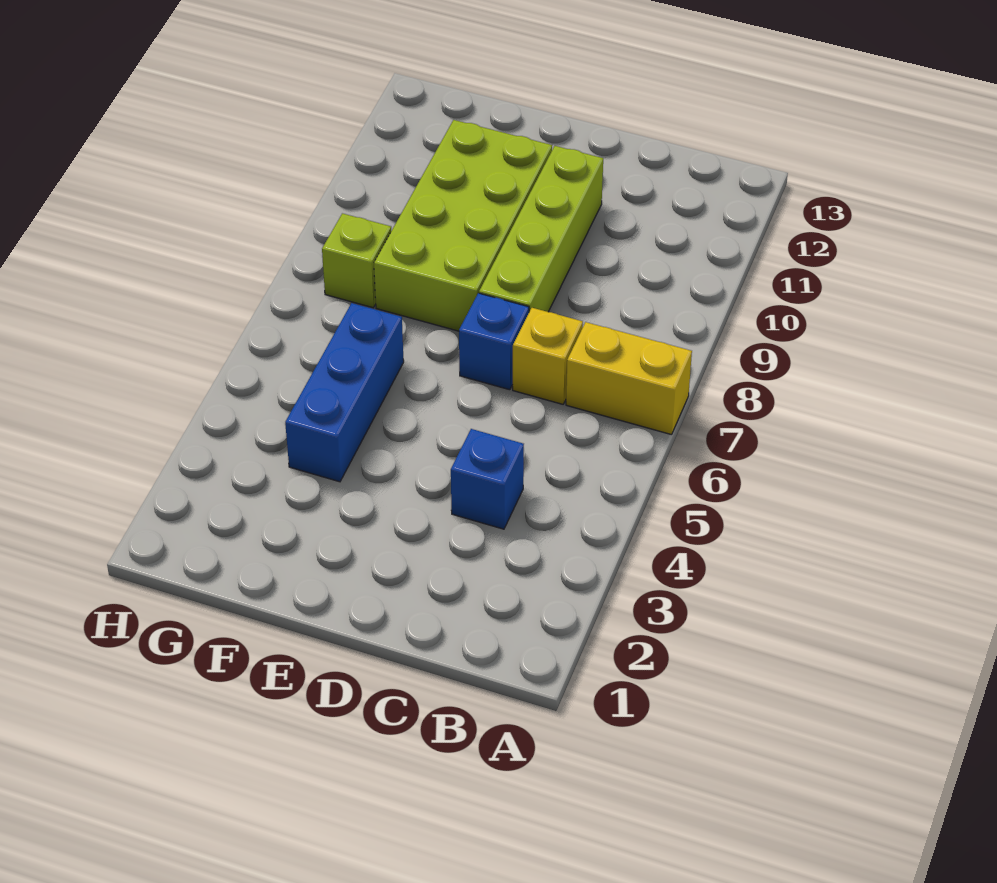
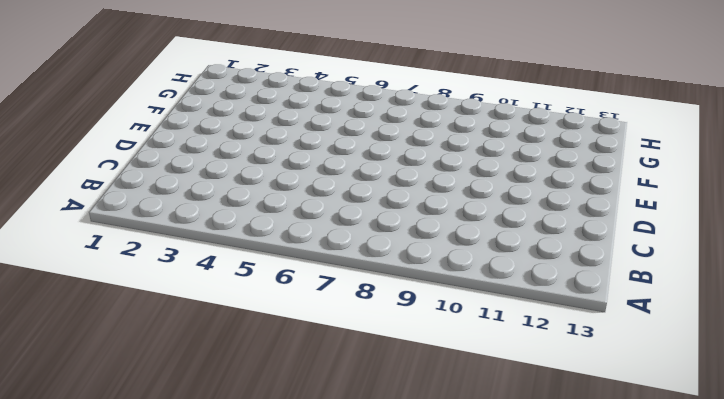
none -> yellow 1x2 brick [566,322,692,435]
none -> blue 1x1 brick [451,429,524,529]

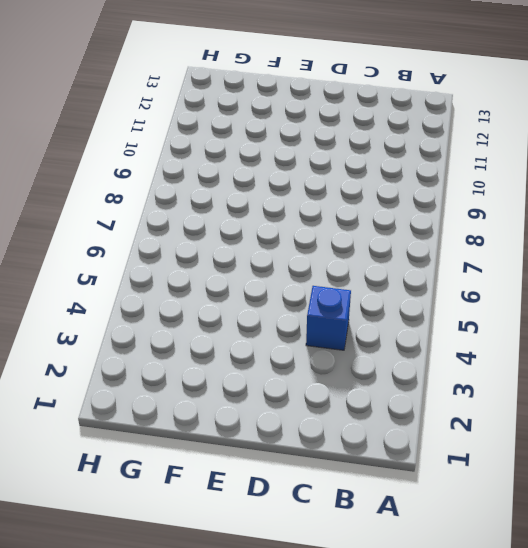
none -> yellow 1x2 brick [566,322,692,435]
none -> yellow 1x1 brick [513,308,583,404]

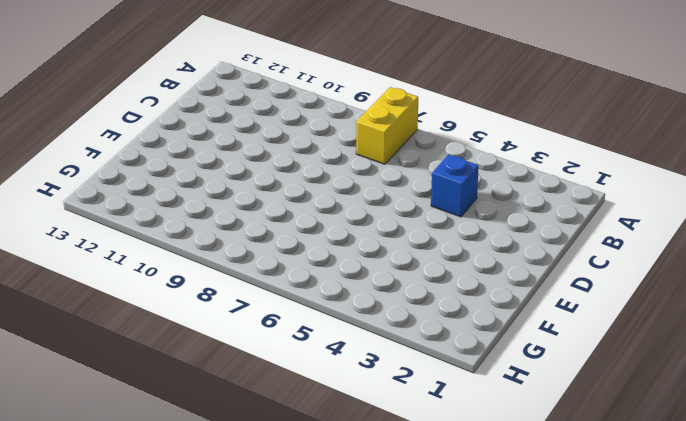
none -> yellow 1x1 brick [513,308,583,404]
none -> blue 1x1 brick [459,293,529,390]

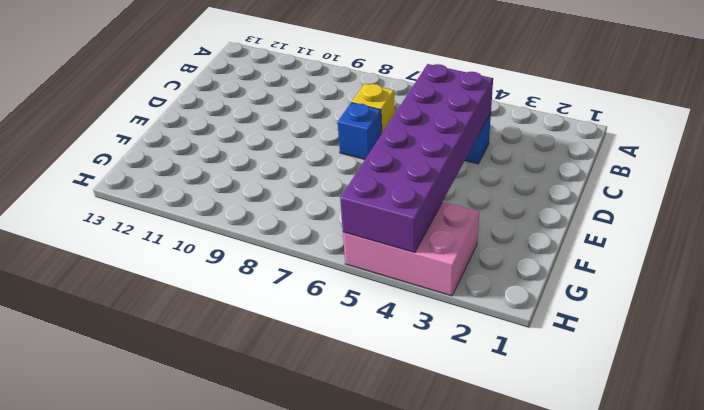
purple 2x6 brick [340,64,493,253] -> none
pink 2x3 brick [343,202,479,296] -> none
none -> yellow 1x2 brick [566,322,692,435]
none -> lime 1x4 brick [479,146,603,312]

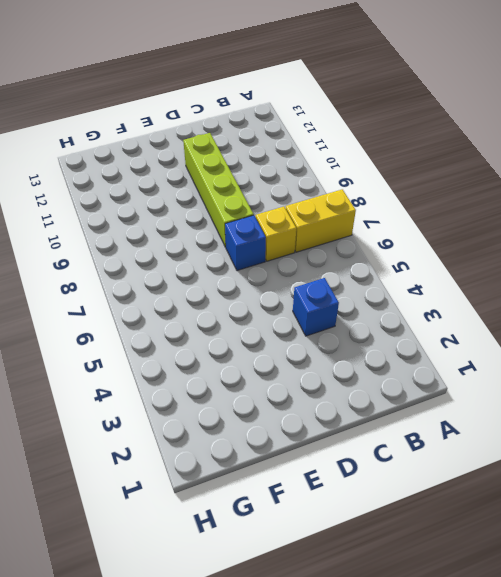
none -> lime 2x4 brick [374,120,552,331]
none -> blue 1x3 brick [285,303,404,482]

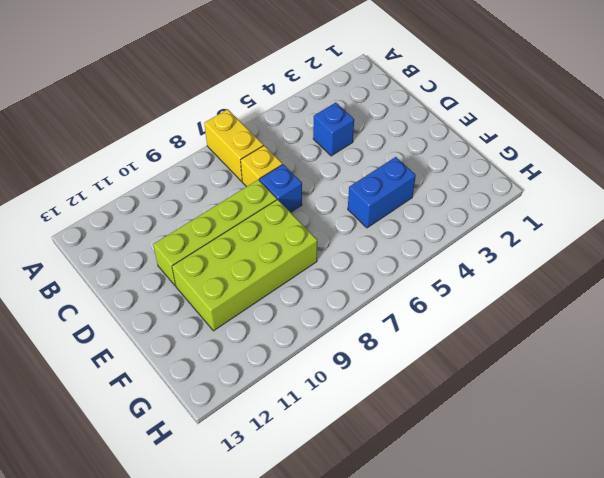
blue 1x2 brick [348,157,416,228] -> blue 1x3 brick [285,303,404,482]
none -> lime 1x1 brick [322,213,391,308]

